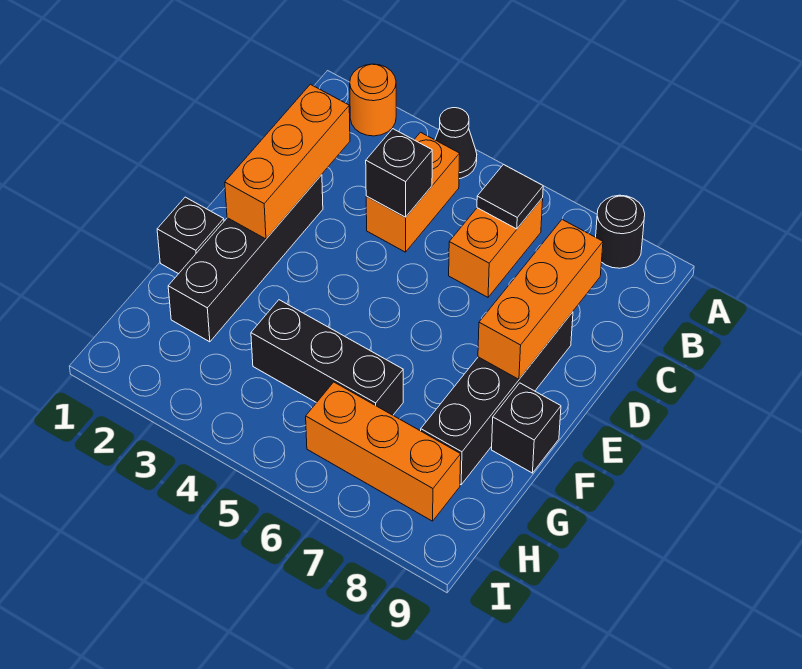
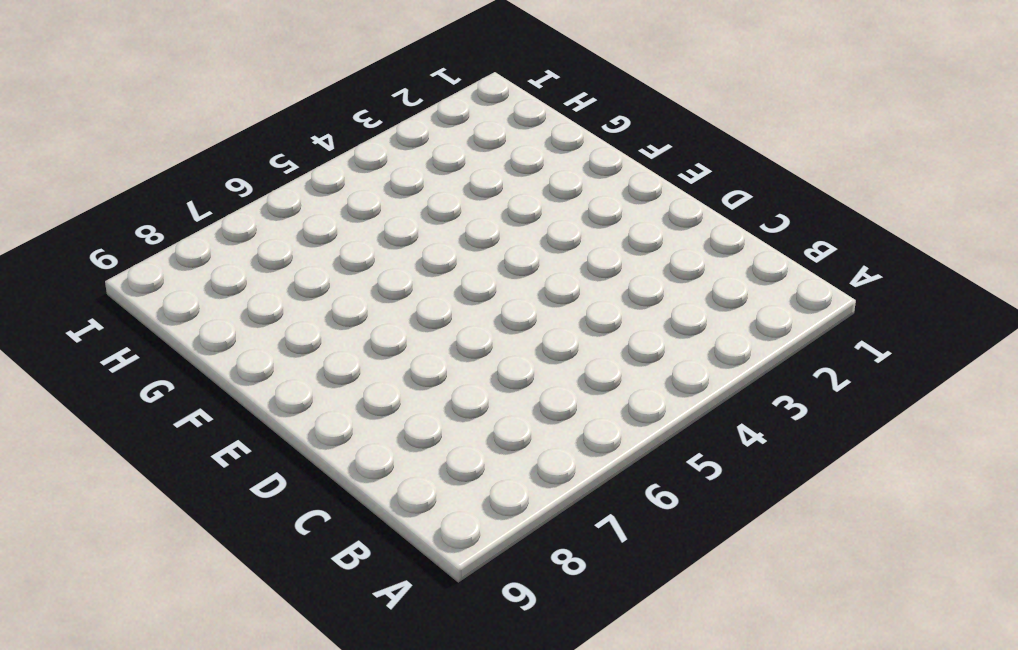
none -> orange 1x1 round brick [350,64,396,136]
none -> black 1x1 cone [435,108,477,179]
none -> black 1x1 round brick [596,195,645,268]

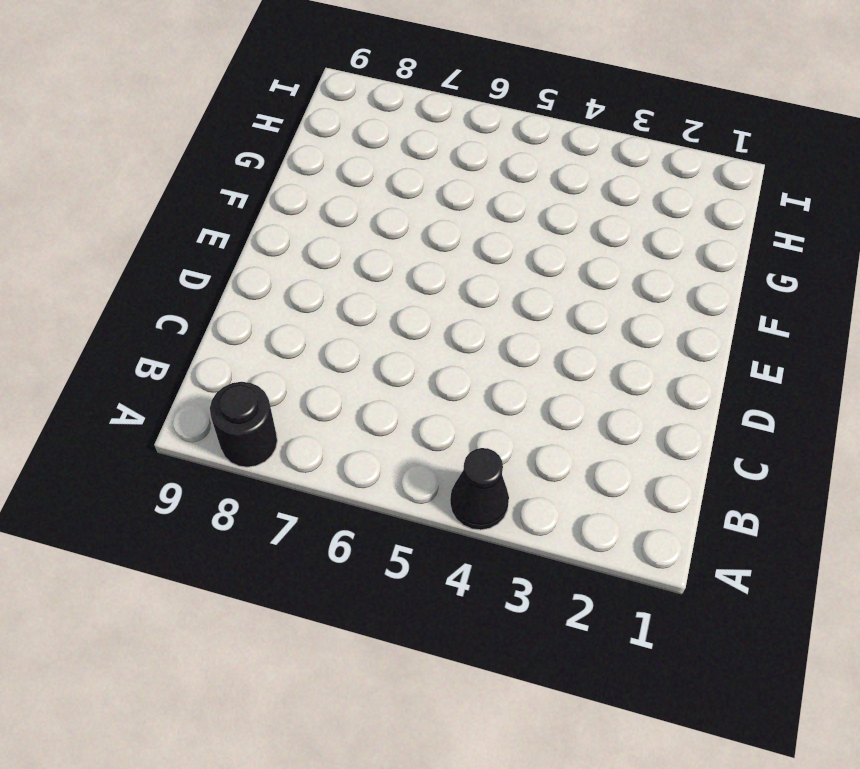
none -> orange 1x1 round brick [350,64,396,136]
none -> orange 1x2 brick [366,132,460,252]
none -> orange 1x2 brick [449,198,543,297]

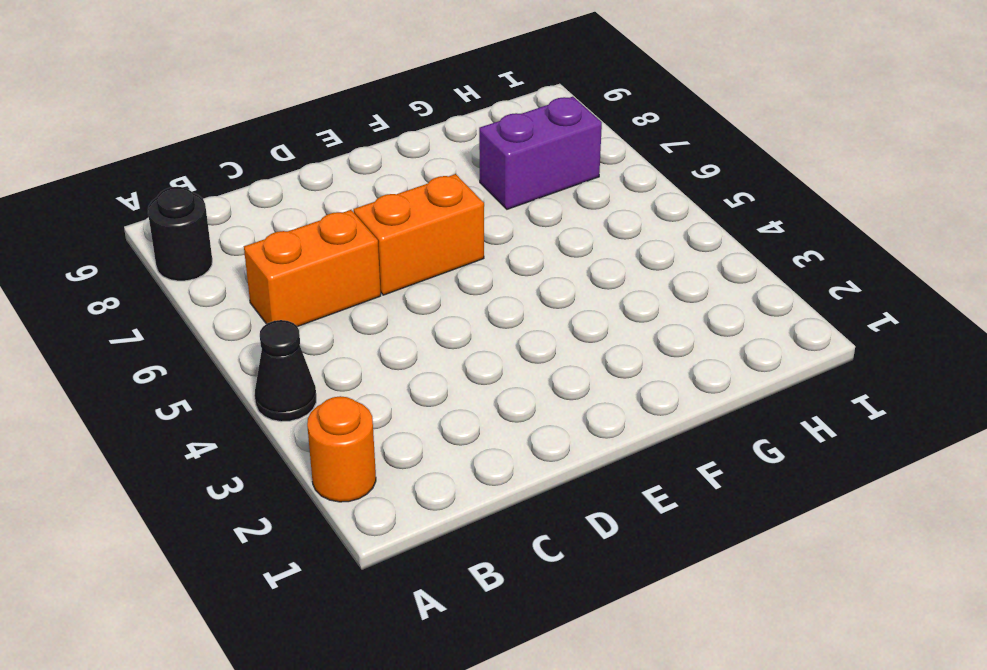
orange 1x2 brick [354,174,484,295] -> orange 1x2 brick moved to [366,132,460,252]
purple 1x2 brick [479,97,602,209] -> orange 1x3 brick [306,382,461,521]
none -> black 1x4 brick [168,175,323,342]
none -> black 1x4 brick [421,312,573,485]
none -> black 1x1 brick [157,197,224,274]

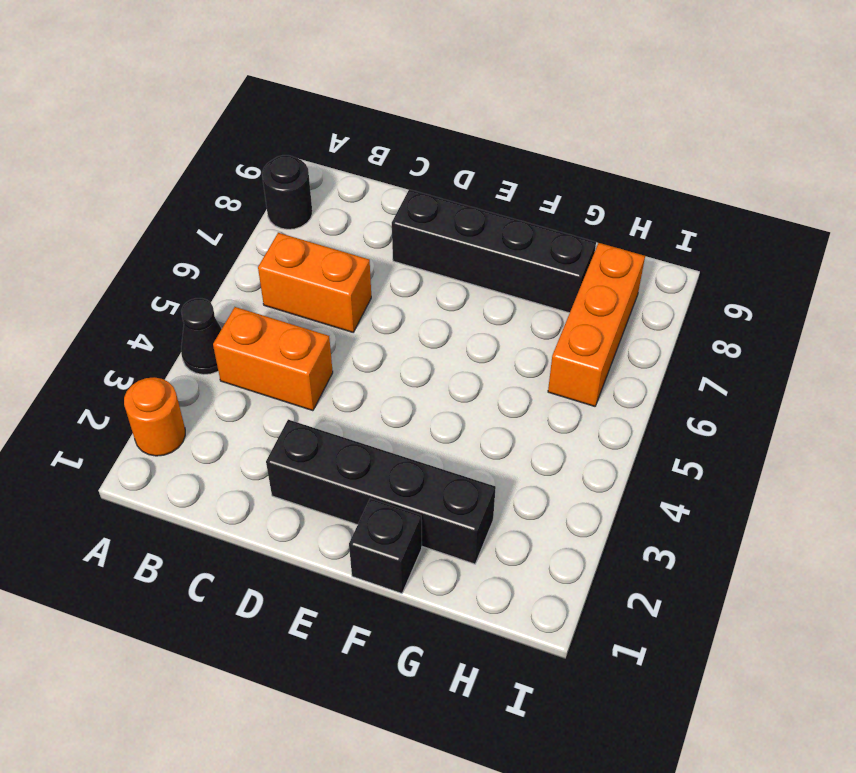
none -> black 1x1 brick [492,383,561,473]
none -> black 1x3 brick [251,300,403,415]
none -> black 1x1 tile [477,164,543,229]

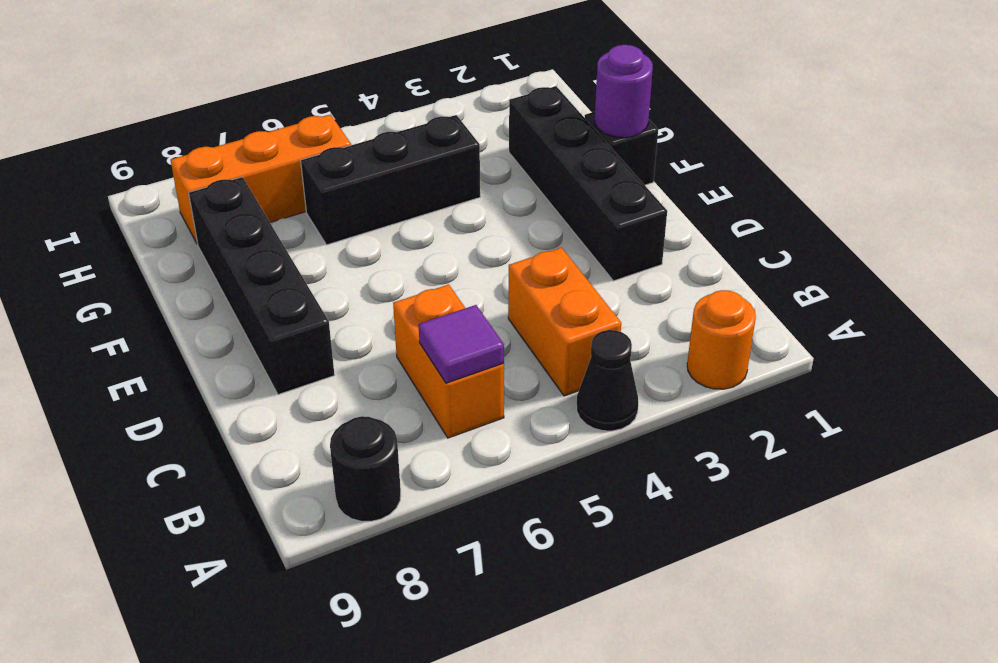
purple 1x1 tile [419,305,504,383] -> black 1x1 tile [477,164,543,229]
purple 1x1 round brick [595,45,653,138] -> none
none -> black 1x1 brick [492,383,561,473]
none -> orange 1x3 brick [225,84,350,239]
none -> black 1x1 brick [366,129,432,217]

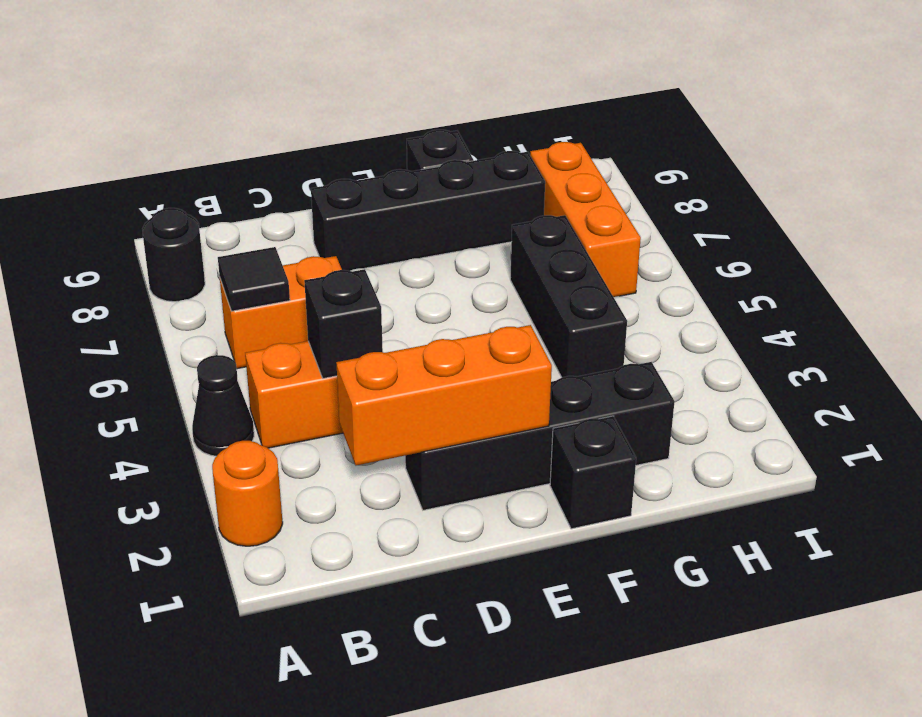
none -> orange 1x3 brick [478,220,603,379]

